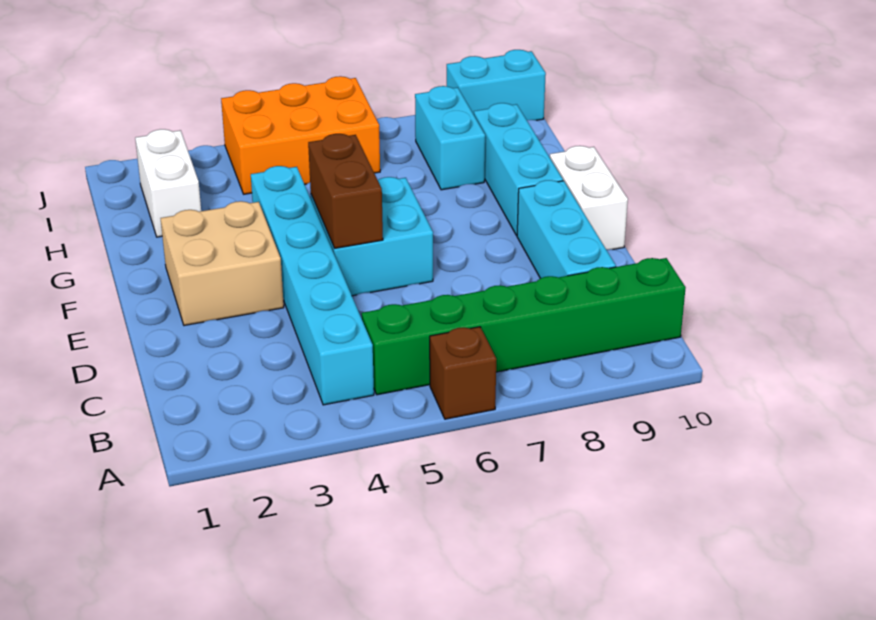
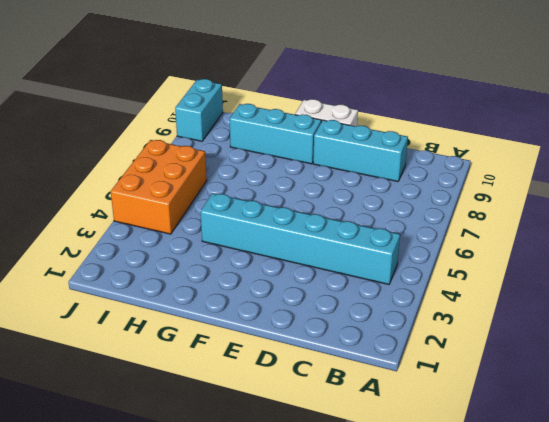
none -> brown 1x1 brick [430,327,496,419]
none -> green 1x6 brick [362,258,686,395]
none -> tan 2x2 brick [160,201,284,326]

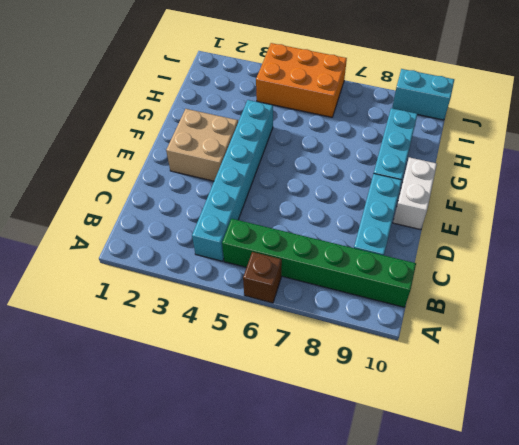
none -> cyan 2x2 brick [311,177,433,296]
none -> white 1x2 brick [135,129,201,237]
none -> cyan 1x2 brick [415,86,485,190]

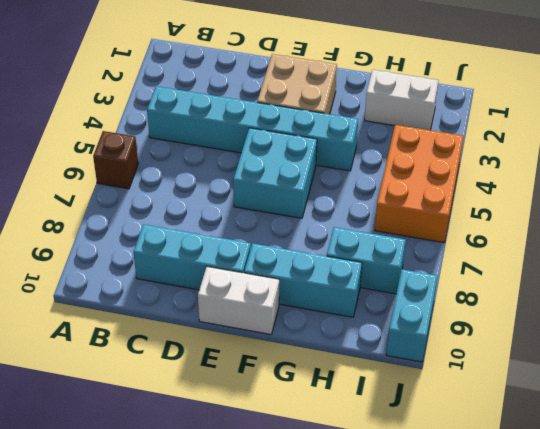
none -> green 1x6 brick [362,258,686,395]
none -> brown 1x2 brick [308,134,383,248]

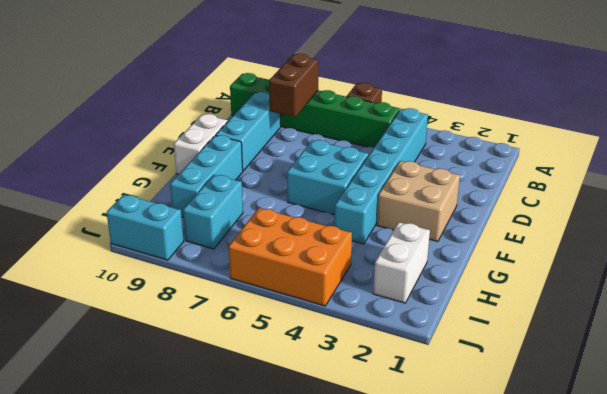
brown 1x2 brick [269,54,318,117] -> brown 1x2 brick moved to [308,134,383,248]

